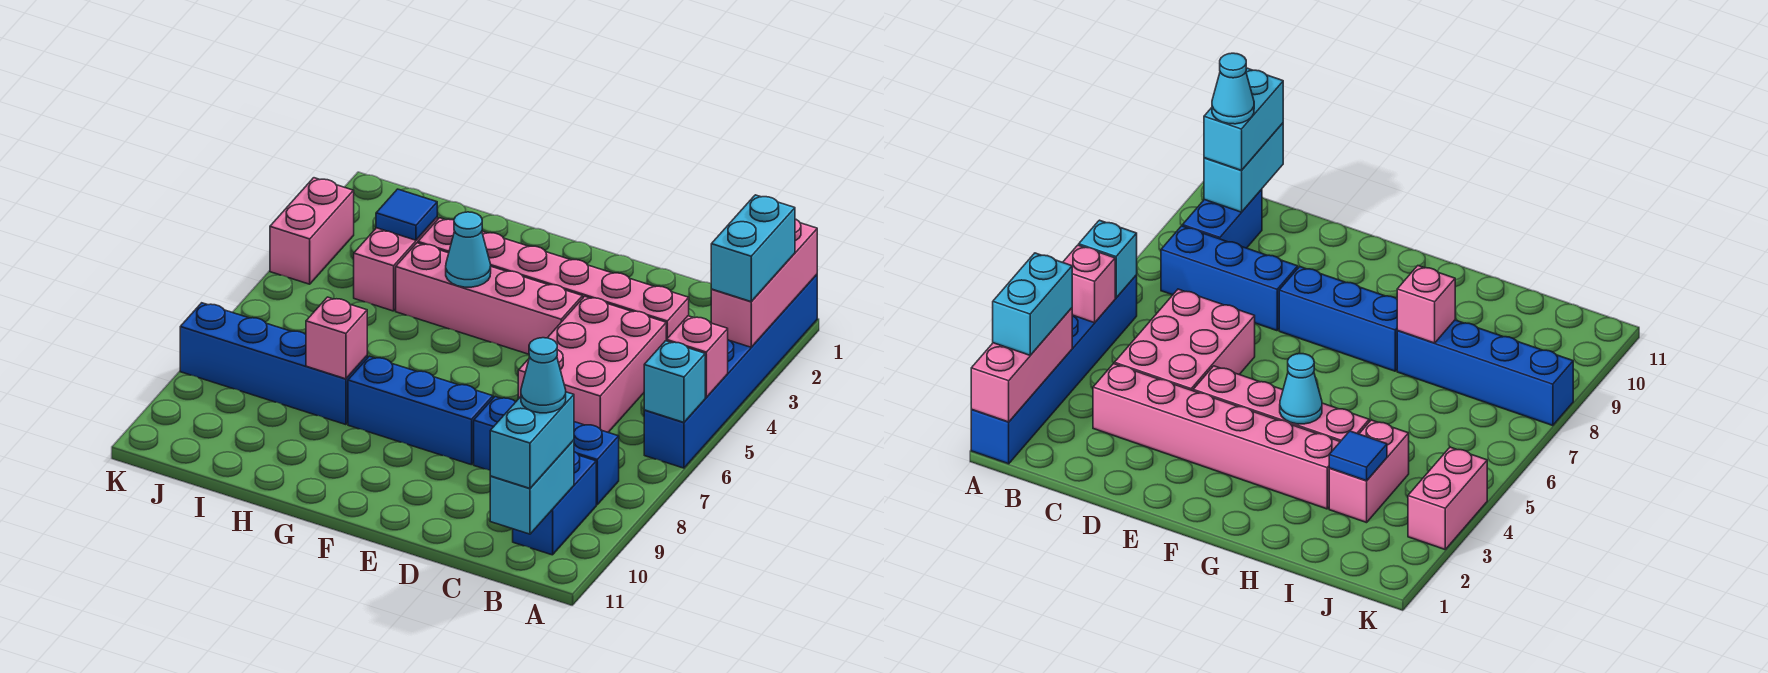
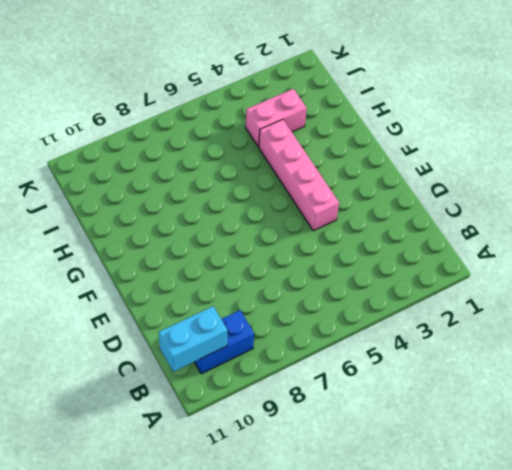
none -> blue 1x6 brick [644,275,817,468]
none -> blue 1x3 brick [474,397,619,505]
none -> pink 1x6 brick [418,218,689,341]

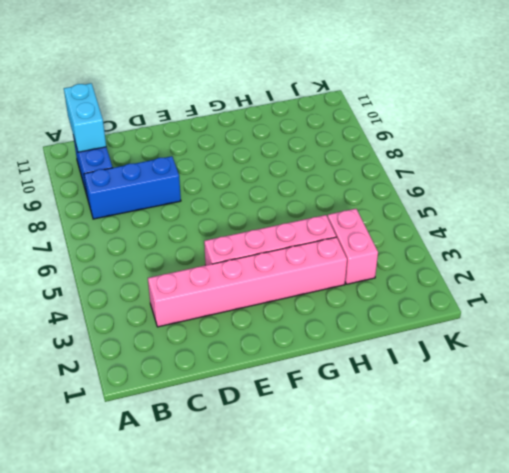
none -> blue 1x6 brick [644,275,817,468]
none -> pink 2x3 brick [518,296,666,432]
none -> blue 1x3 brick [348,356,493,465]

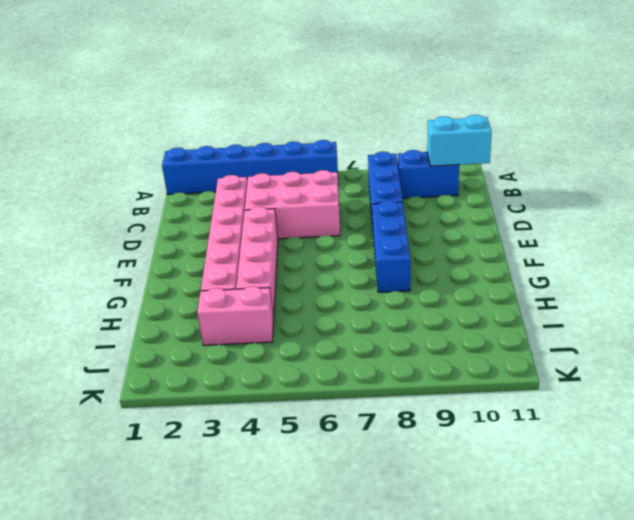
none -> blue 1x4 brick [180,303,367,425]
none -> pink 1x2 brick [270,178,354,284]
none -> pink 1x3 brick [711,219,817,347]

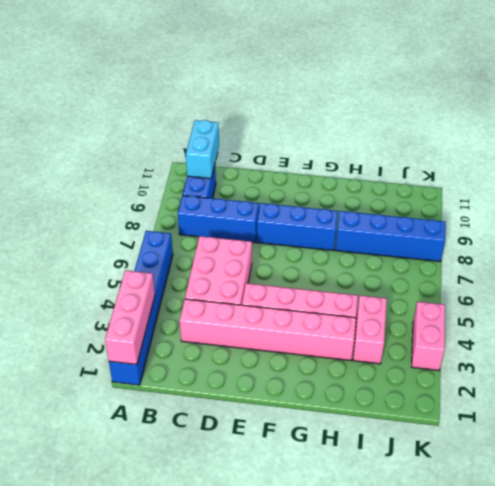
none -> pink 1x1 brick [667,316,728,397]
none -> cyan 1x1 brick [644,341,705,422]
none -> cyan 1x1 cone [446,212,491,287]

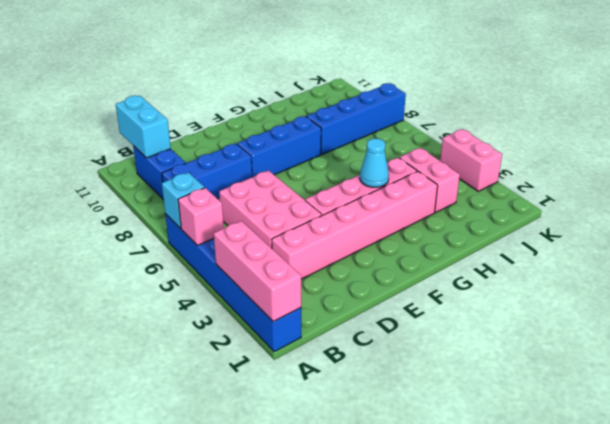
none -> pink 1x1 brick [306,297,367,379]
none -> blue 1x1 tile [376,189,437,240]
none -> cyan 1x2 brick [711,195,795,301]

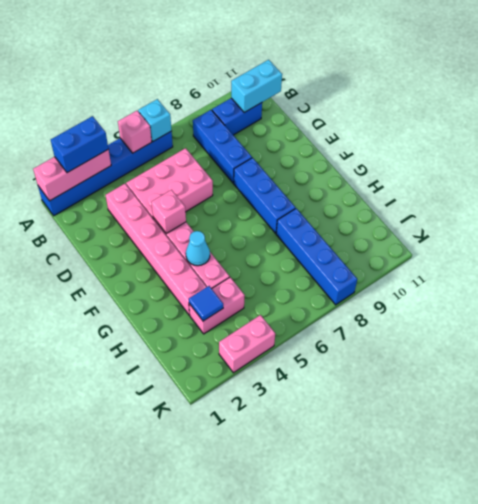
blue 1x2 brick [51,116,108,173] -> cyan 1x2 brick [711,195,795,301]
pink 1x1 brick [151,190,186,233] -> pink 1x1 brick moved to [306,297,367,379]
none -> cyan 1x2 brick [490,392,574,488]
none -> cyan 1x1 cone [521,338,566,413]

